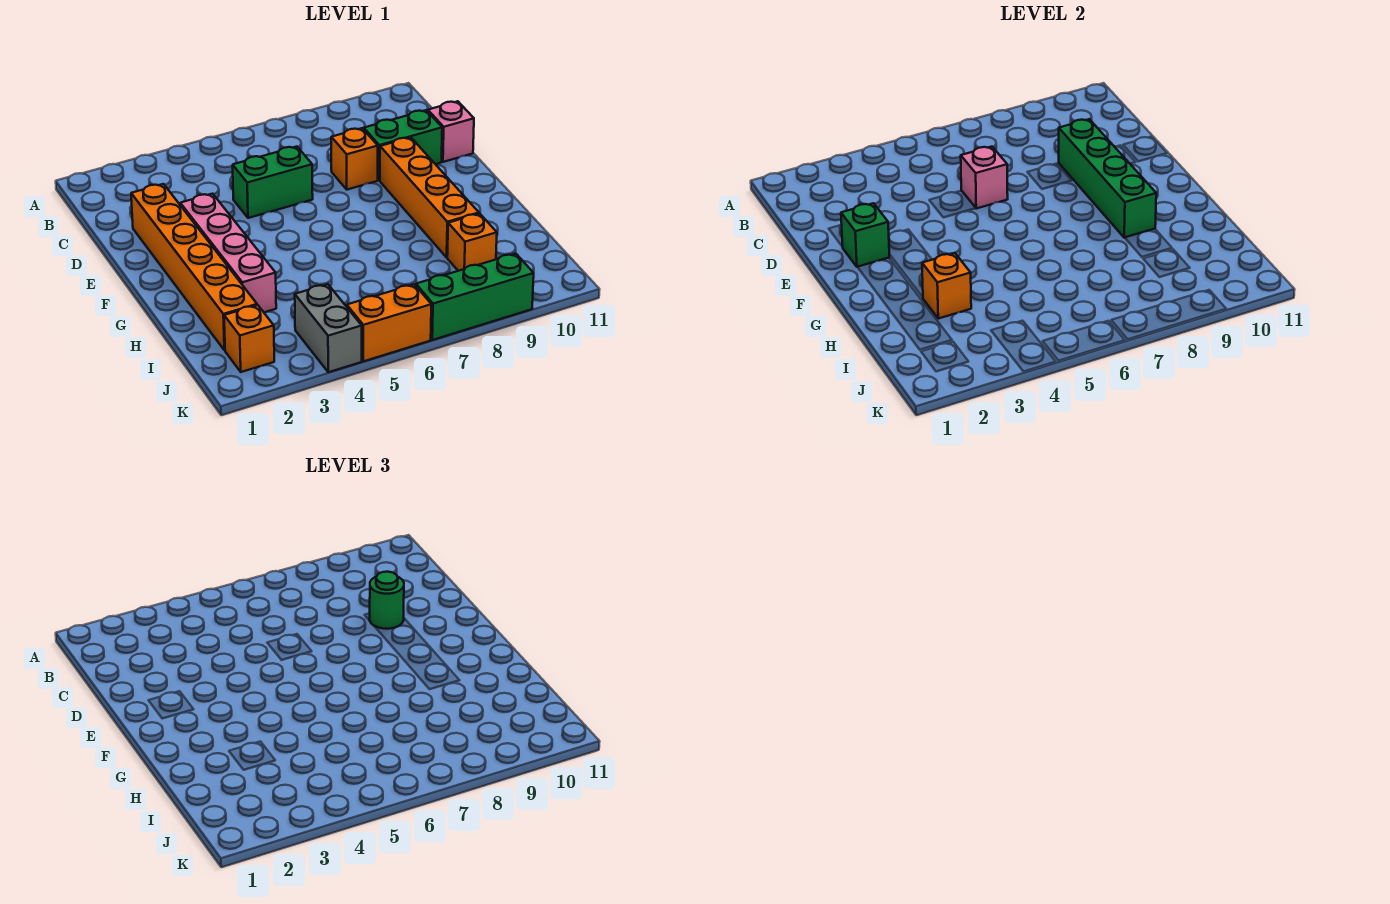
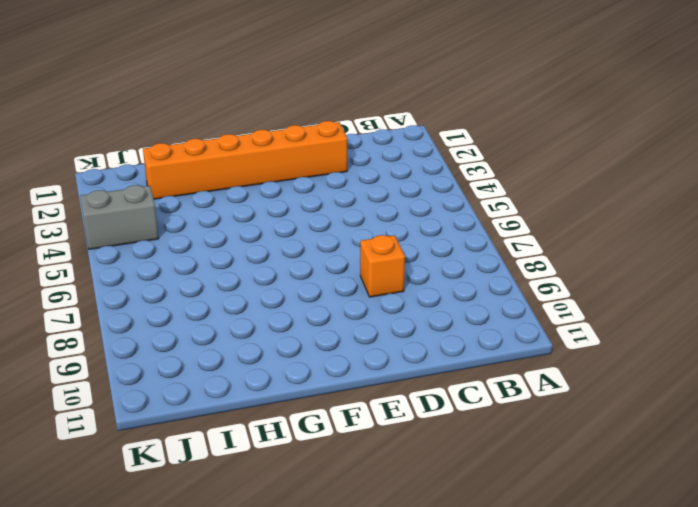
none -> green 1x2 brick [233,147,313,218]
none -> green 1x2 brick [364,110,442,180]
none -> pink 1x1 brick [428,101,474,162]

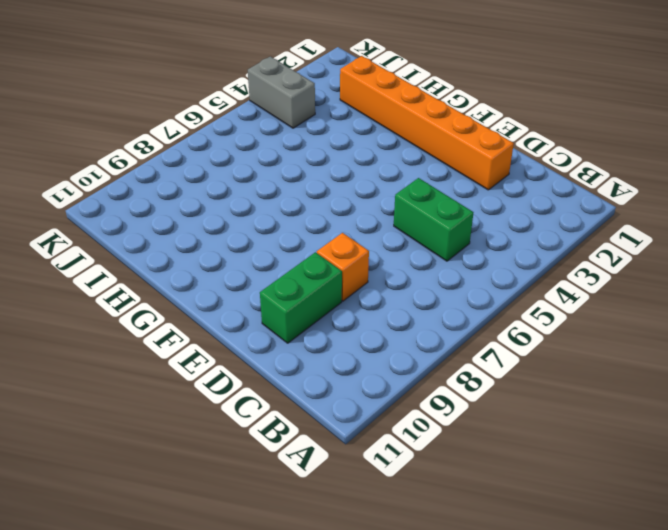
green 1x2 brick [394,178,473,261] -> green 1x2 brick turned to [233,147,313,218]
none -> pink 1x1 brick [428,101,474,162]
none -> pink 1x4 brick [180,194,276,312]
none -> orange 1x4 brick [380,137,479,257]

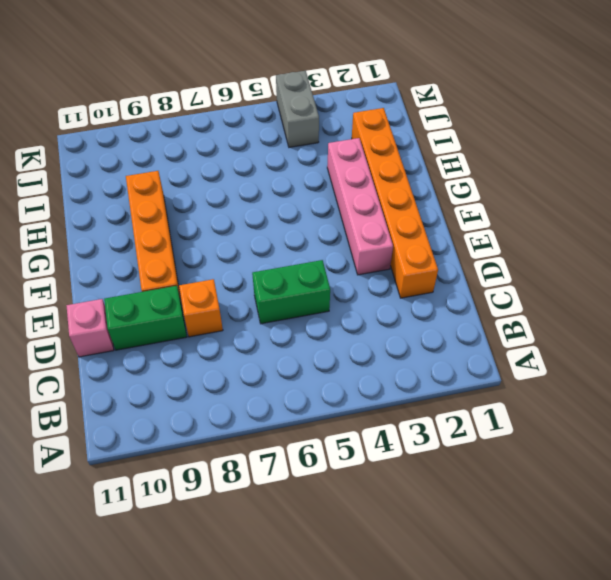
none -> orange 1x1 brick [447,214,497,271]
none -> orange 1x1 brick [224,305,274,372]
none -> orange 1x2 brick [347,284,431,361]

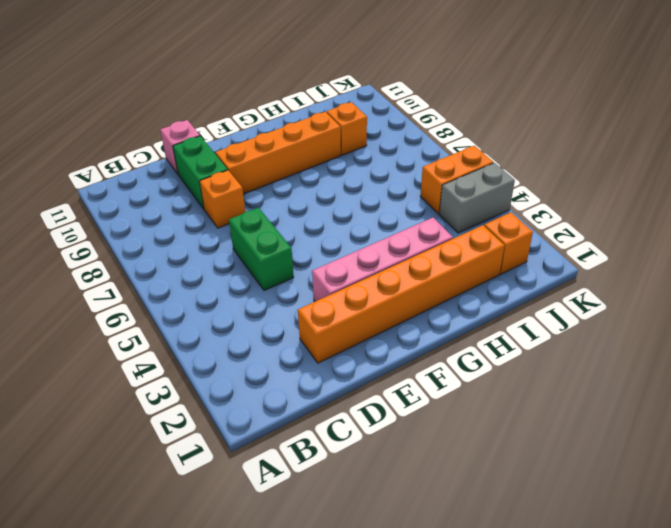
orange 1x2 brick [420,146,494,214] -> orange 1x2 brick turned to [347,284,431,361]
none -> green 1x3 brick [416,254,534,340]
none -> pink 1x1 brick [961,147,1008,208]
none -> green 1x4 brick [1059,119,1156,238]

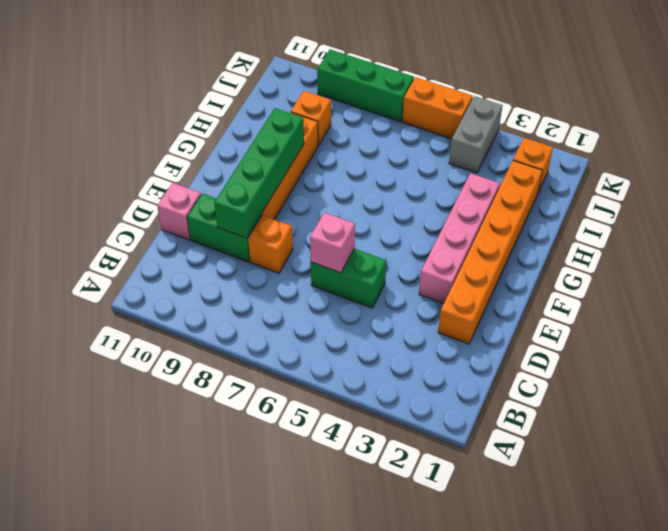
none -> green 1x1 brick [841,203,889,267]
none -> orange 1x1 brick [922,253,971,319]
none -> green 1x1 round brick [370,572,404,629]

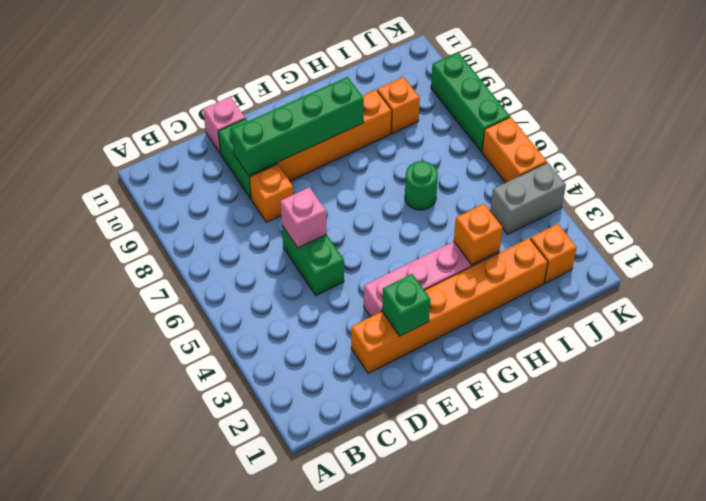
green 1x1 round brick [405,161,438,210] -> green 1x1 round brick moved to [370,572,404,629]

